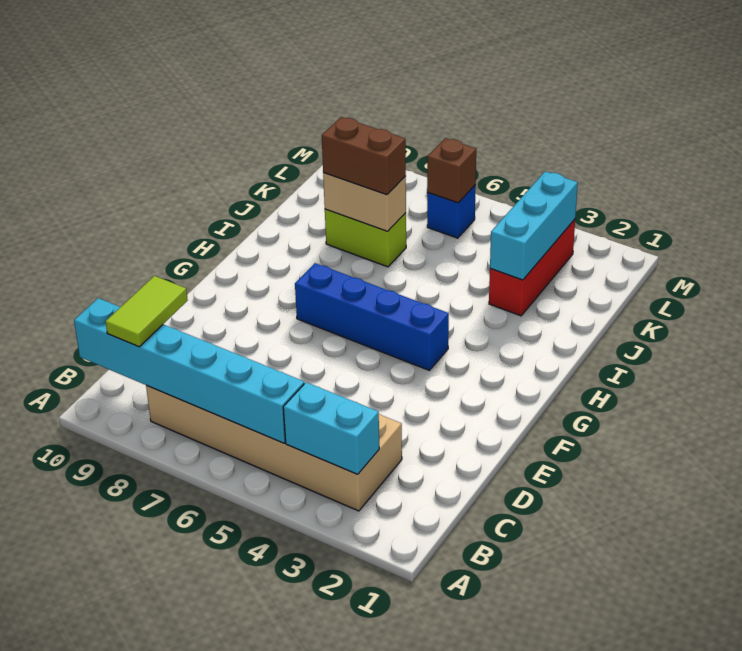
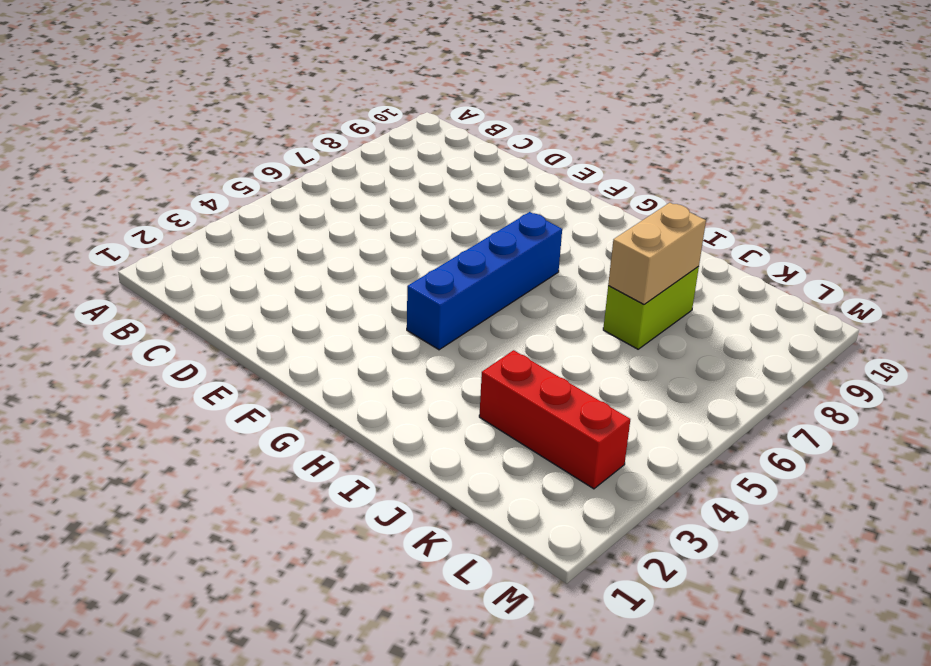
none -> tan 2x6 brick [146,385,402,511]
none -> blue 1x1 brick [427,185,476,238]
none -> cyan 1x2 brick [283,382,379,474]

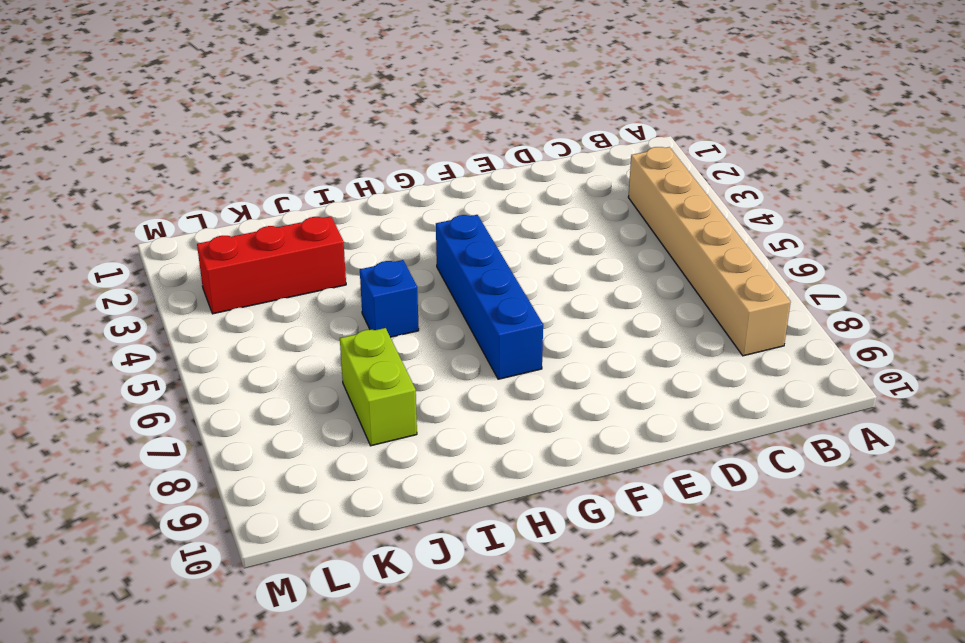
tan 1x6 brick [628,147,791,356] -> tan 2x6 brick [146,385,402,511]
blue 1x1 brick [360,260,419,337] -> blue 1x1 brick moved to [427,185,476,238]
none -> cyan 1x2 brick [283,382,379,474]
none -> cyan 1x6 brick [74,298,304,443]
none -> cyan 1x3 brick [490,171,578,280]

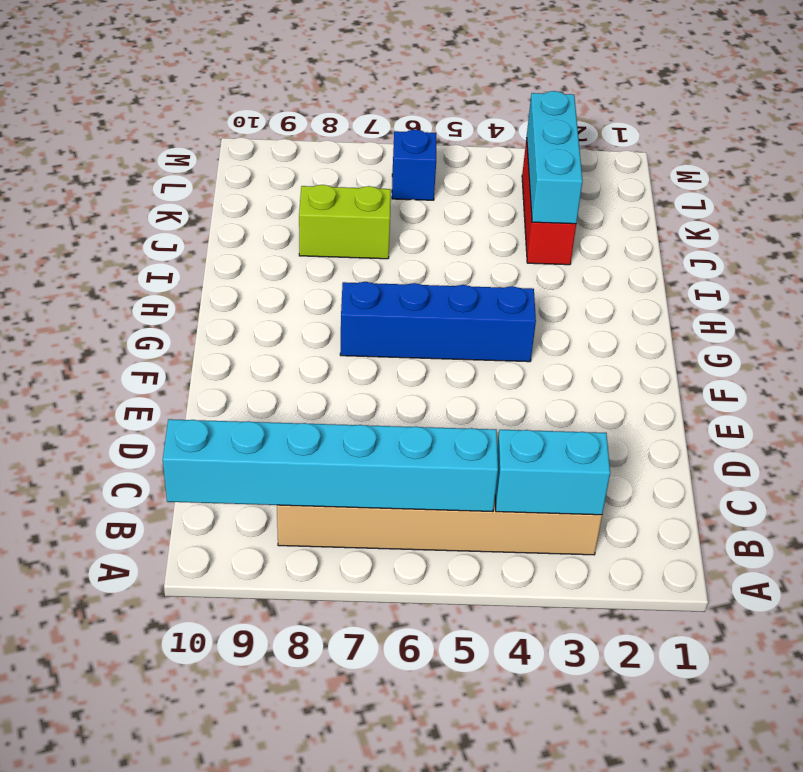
none -> tan 1x2 brick [323,173,406,231]
none -> brown 1x1 brick [427,138,476,203]
none -> lime 1x2 tile [105,276,188,347]

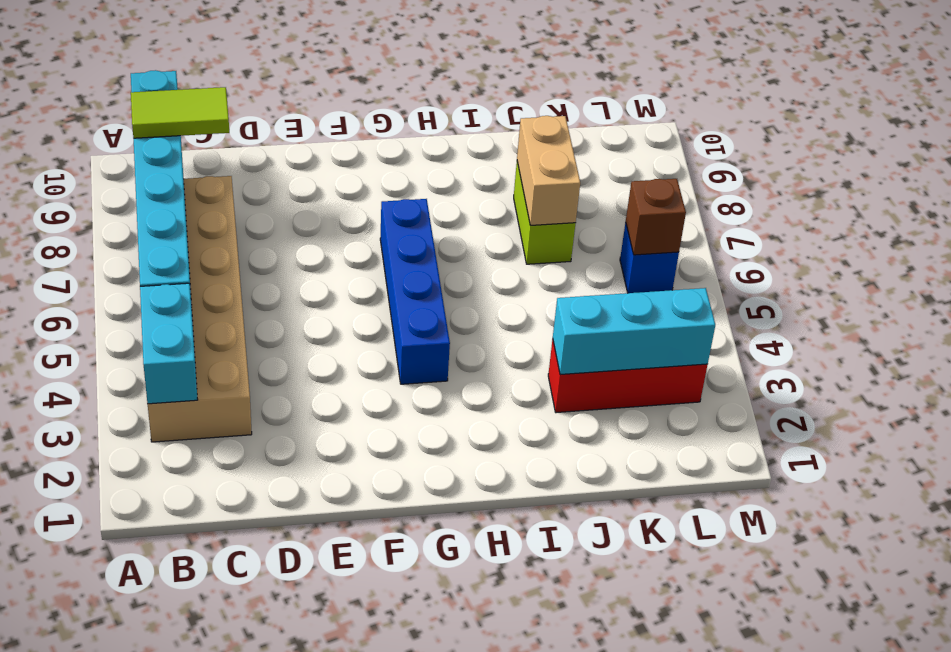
none -> brown 1x2 brick [322,117,406,195]

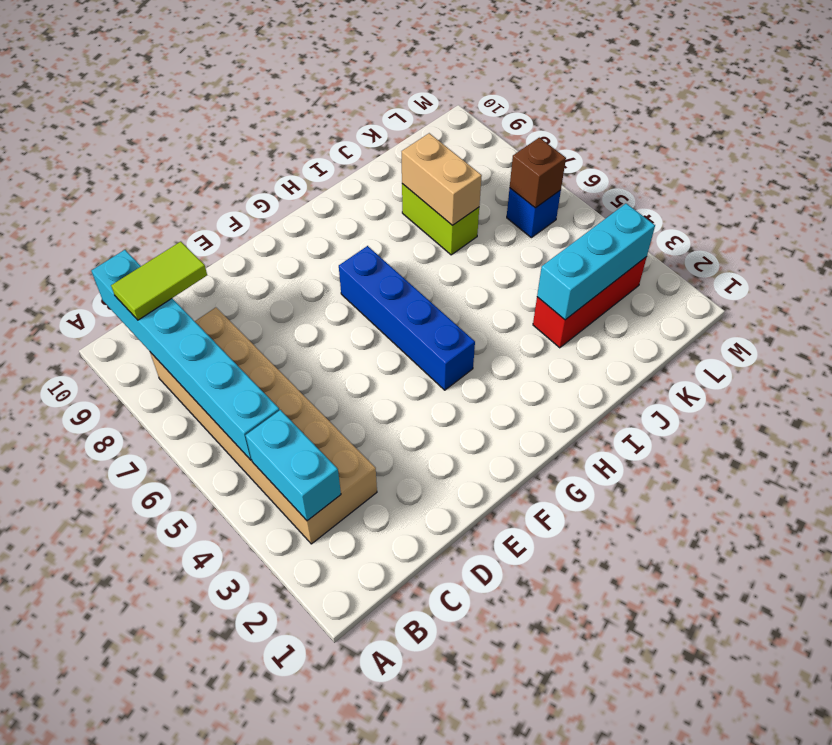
none -> brown 1x2 brick [322,117,406,195]

